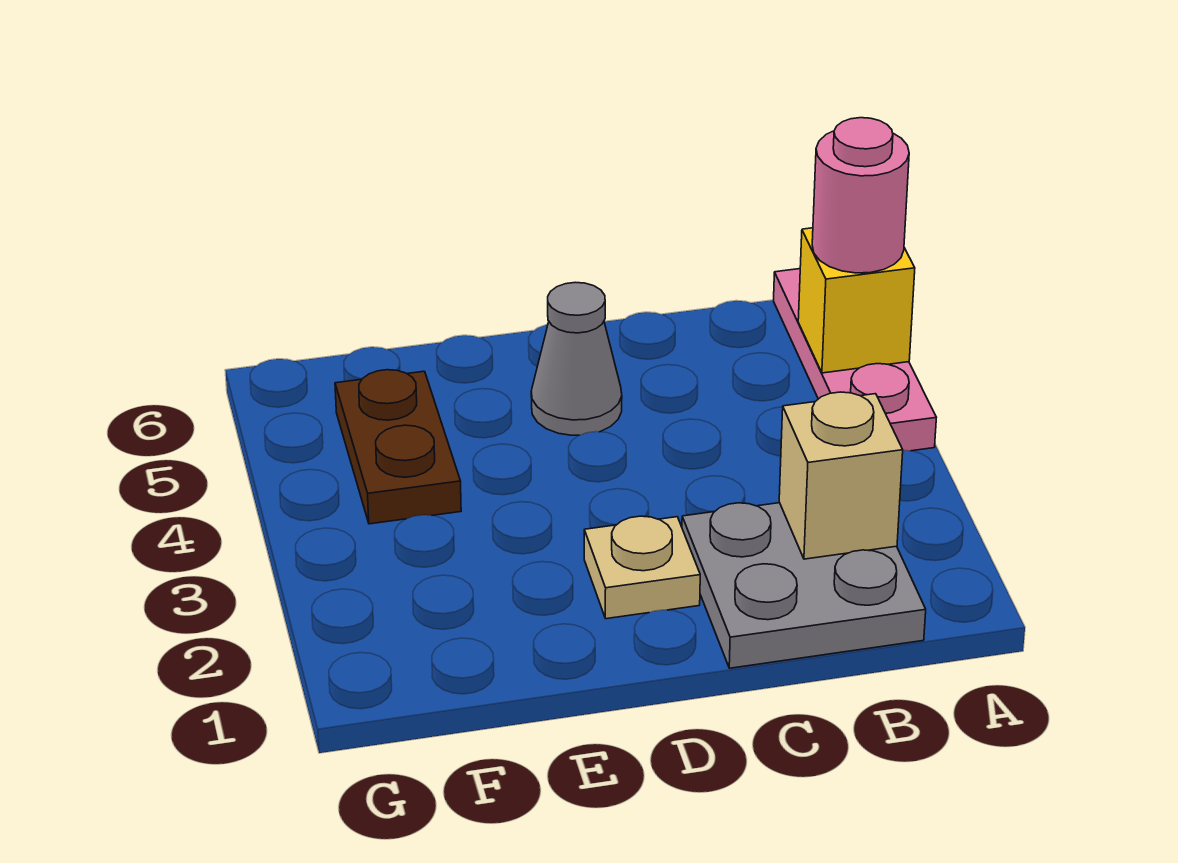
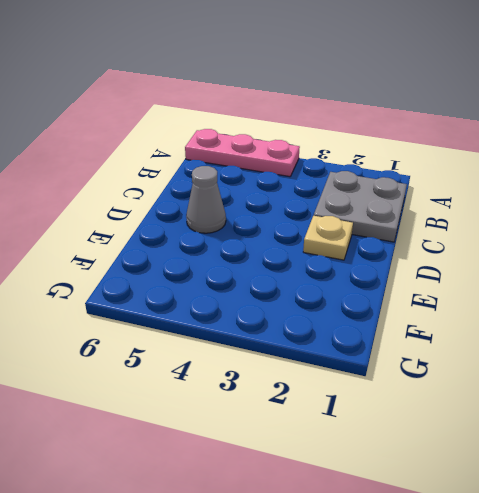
none -> brown 1x2 plate [335,370,461,524]
none -> yellow 1x1 brick [798,228,915,373]

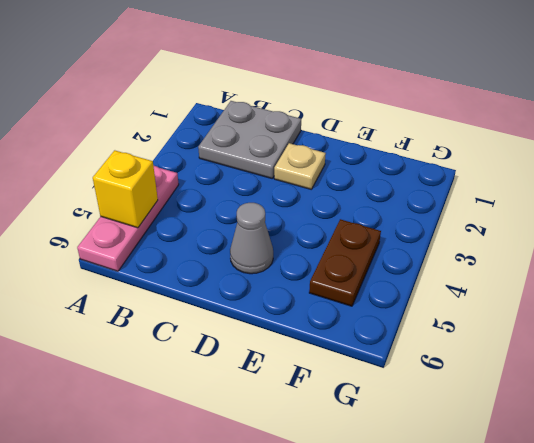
none -> tan 1x1 brick [779,392,903,559]
none -> pink 1x1 round brick [812,118,909,273]

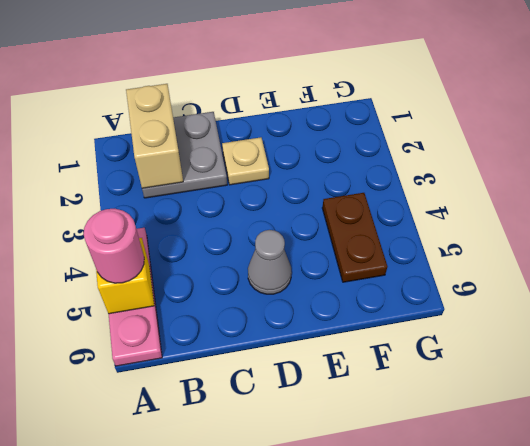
tan 1x2 brick [126,84,183,188] -> tan 1x1 brick [779,392,903,559]

